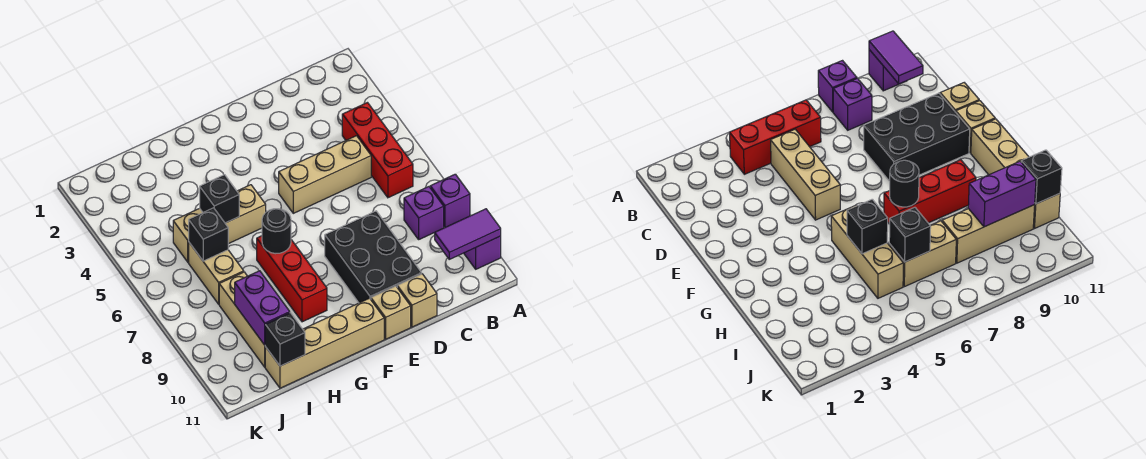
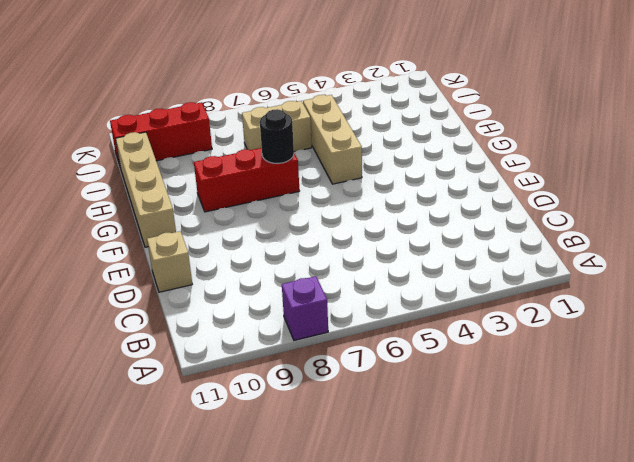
red 1x3 brick [110,102,212,165] -> red 1x3 brick moved to [342,103,413,198]
none -> purple 1x1 brick [464,236,501,269]
none -> purple 1x1 brick [404,187,444,239]
none -> tan 1x3 brick [279,136,371,213]

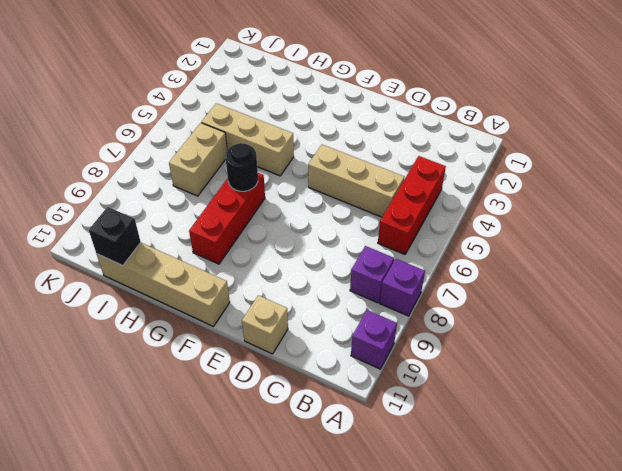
none -> black 2x3 brick [325,211,422,303]
none -> tan 1x1 brick [371,286,411,339]
none -> tan 1x3 brick [219,272,265,367]

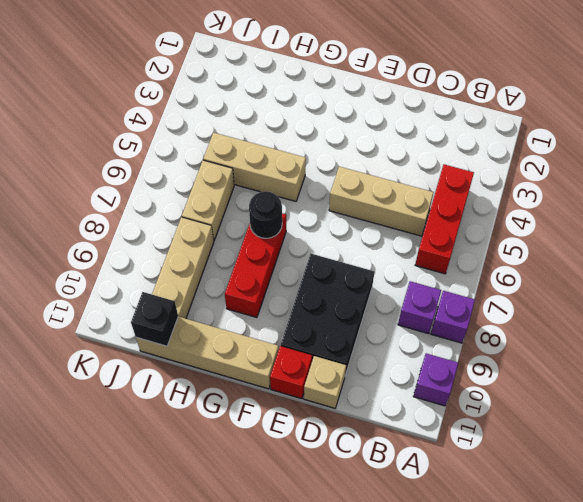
red 1x1 brick [270,346,312,399] -> tan 1x1 brick [371,286,411,339]
none -> purple 1x2 tile [435,209,501,259]
none -> black 1x1 brick [200,175,239,223]
none -> black 1x1 brick [189,208,228,261]

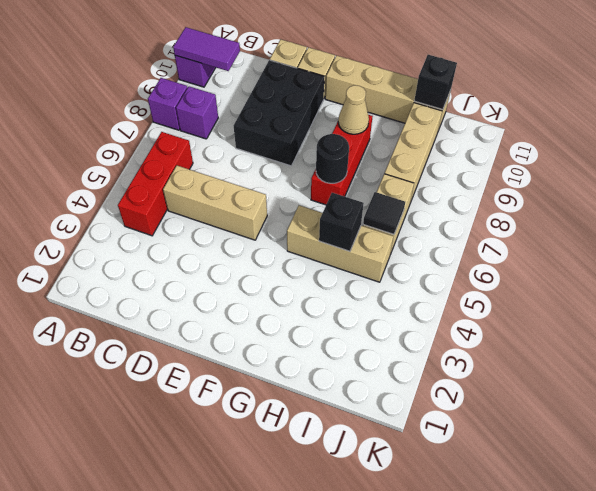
tan 1x1 cone [338,85,369,134] -> none
black 1x1 tile [363,192,405,234] -> black 1x1 brick [189,208,228,261]
none -> purple 1x2 brick [235,271,290,345]

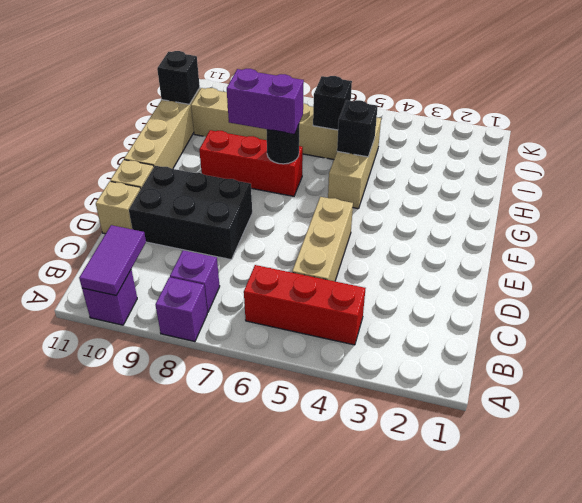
purple 1x2 brick [227,69,304,134] -> purple 1x2 brick moved to [235,271,290,345]

